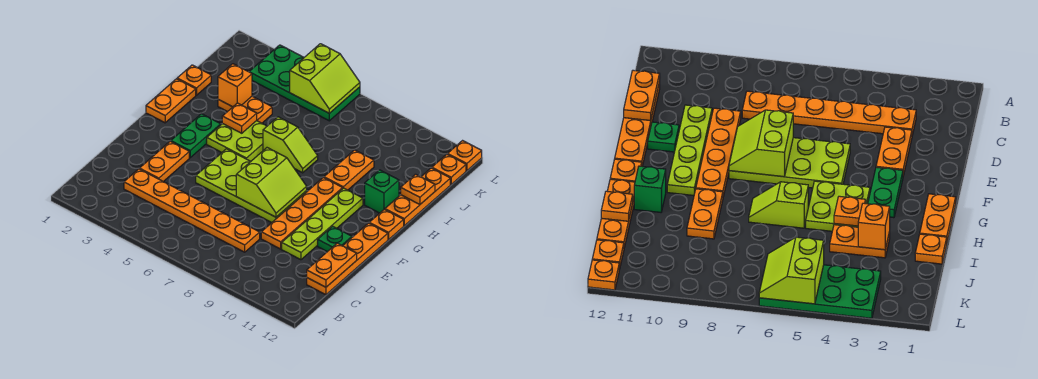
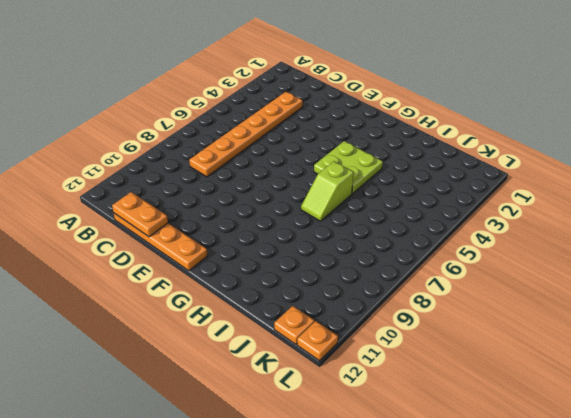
none -> orange 1x2 plate [140,141,189,182]
none -> orange 1x4 plate [261,178,343,249]
none -> lime 1x4 plate [282,188,363,260]

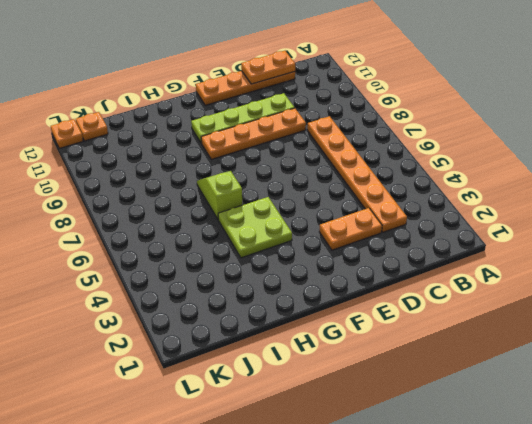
none -> lime 2x4 plate [196,149,307,222]
none -> green 1x1 plate [318,226,352,252]
none -> green 1x2 plate [171,114,221,158]

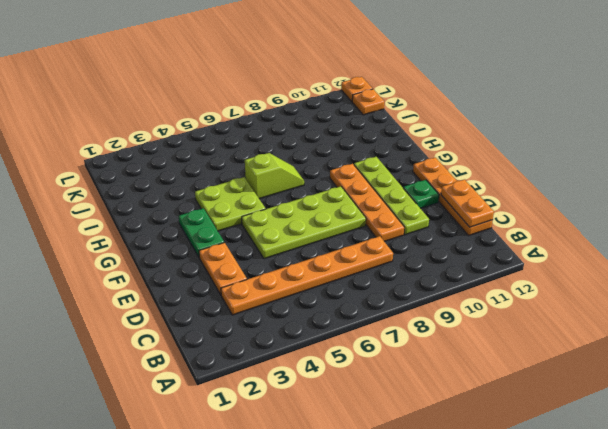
none -> orange 1x2 plate [146,79,196,123]
none -> orange 1x1 plate [369,209,404,240]
none -> orange 1x2 plate [324,150,374,190]

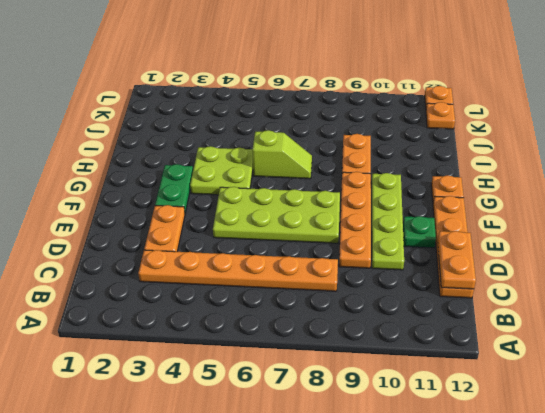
none -> orange 1x2 plate [146,79,196,123]
none -> green 1x1 brick [365,170,399,213]
none -> orange 1x3 plate [385,168,450,226]

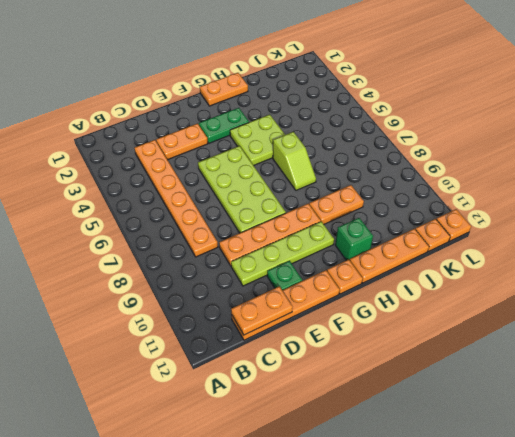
none -> orange 1x1 plate [177,65,211,95]
none -> orange 1x2 plate [218,96,272,123]
none -> green 2x4 plate [249,45,360,121]

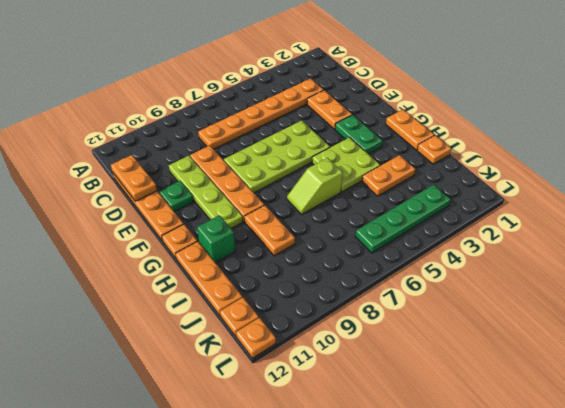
green 1x4 plate [355,185,451,253] -> green 2x4 plate [249,45,360,121]
none -> lime 2x2 slope [236,148,307,217]
none -> orange 1x1 plate [222,103,257,133]
none -> orange 1x1 brick [218,64,252,107]

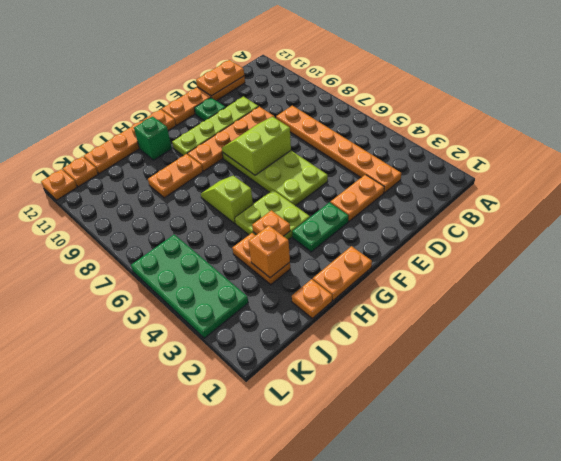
none -> orange 1x1 plate [401,174,435,204]
none -> lime 2x2 slope [290,44,360,113]

